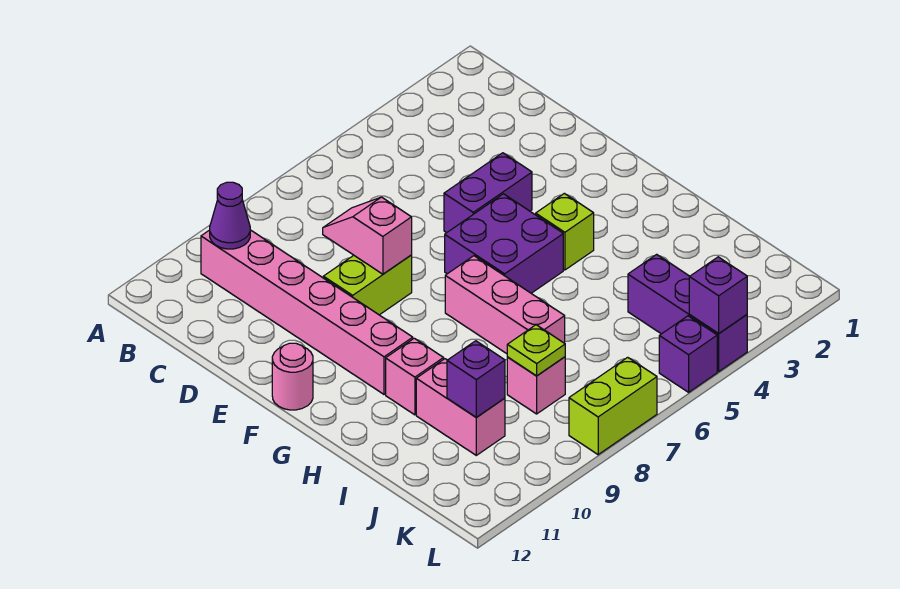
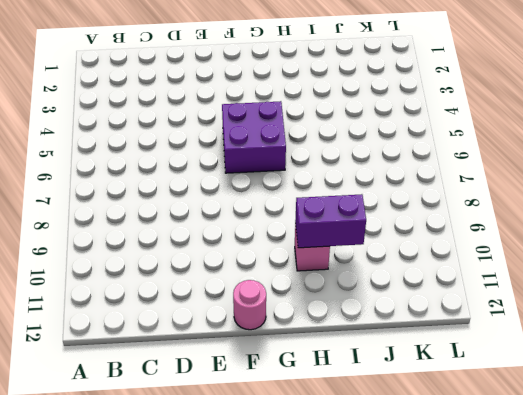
purple 1x2 brick [295,194,366,248] -> purple 1x2 brick turned to [444,153,532,233]
none -> pink 1x6 brick [201,230,413,394]
none -> lime 1x2 brick [323,255,412,315]
none -> lime 1x1 brick [536,193,594,270]

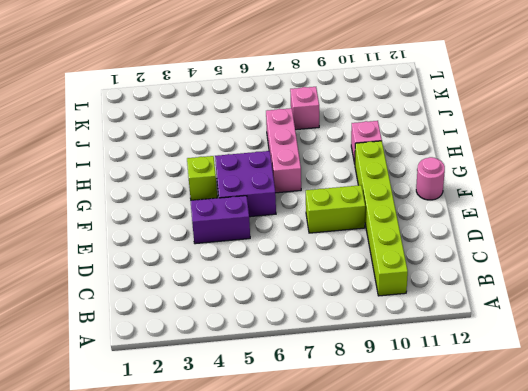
lime 1x6 brick [355,141,408,296] -> pink 1x6 brick [201,230,413,394]
none -> pink 1x2 brick [416,359,505,455]
none -> purple 1x3 brick [628,254,747,371]
none -> purple 1x1 brick [659,316,717,392]

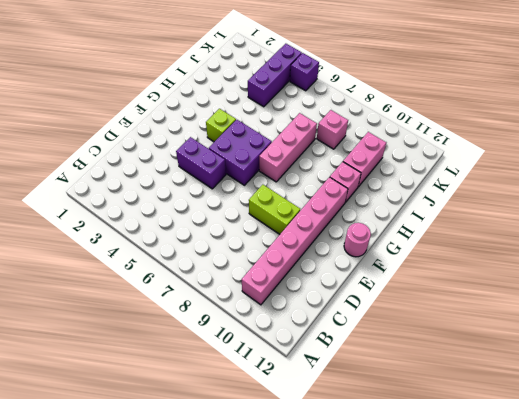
none -> lime 1x2 brick [569,357,657,455]
none -> purple 1x1 cone [210,182,250,249]
none -> pink 1x2 slope [323,197,412,274]

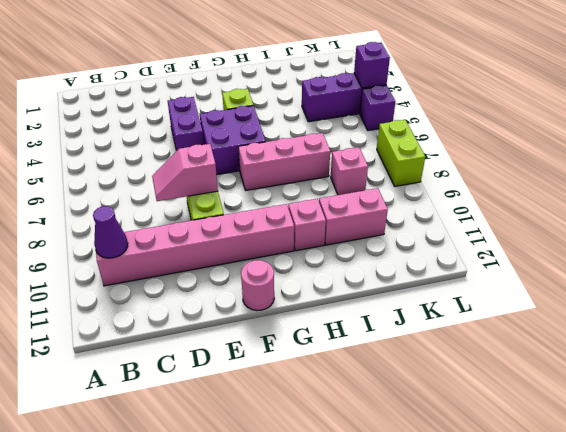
none -> lime 1x1 plate [507,325,565,376]
none -> purple 1x1 brick [447,341,505,417]

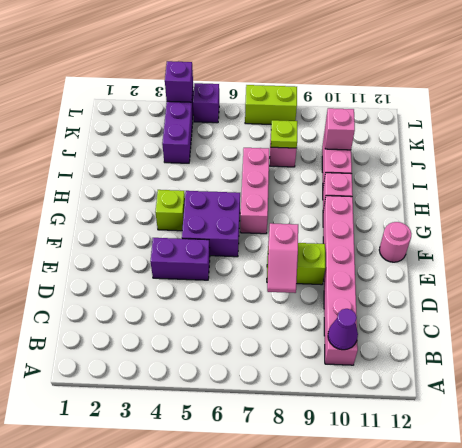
pink 1x1 brick [325,108,355,150] -> purple 1x1 brick [447,341,505,417]

